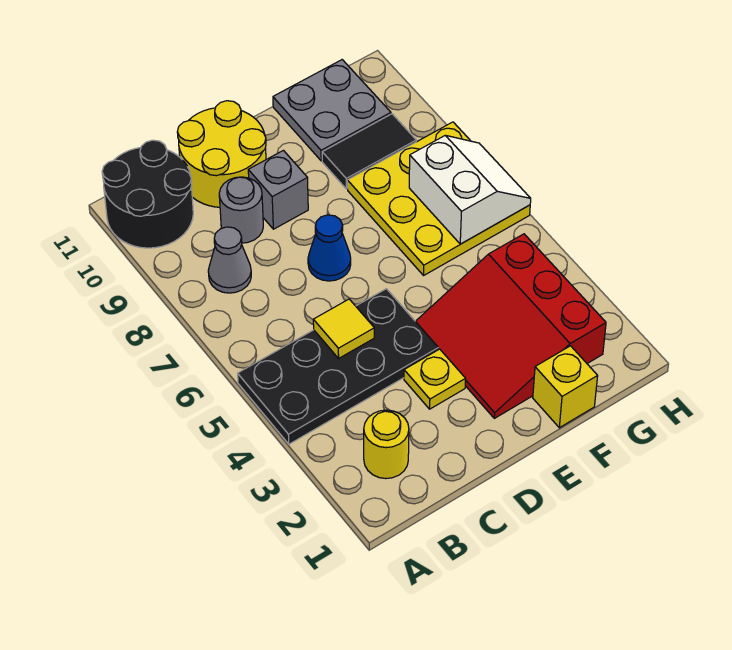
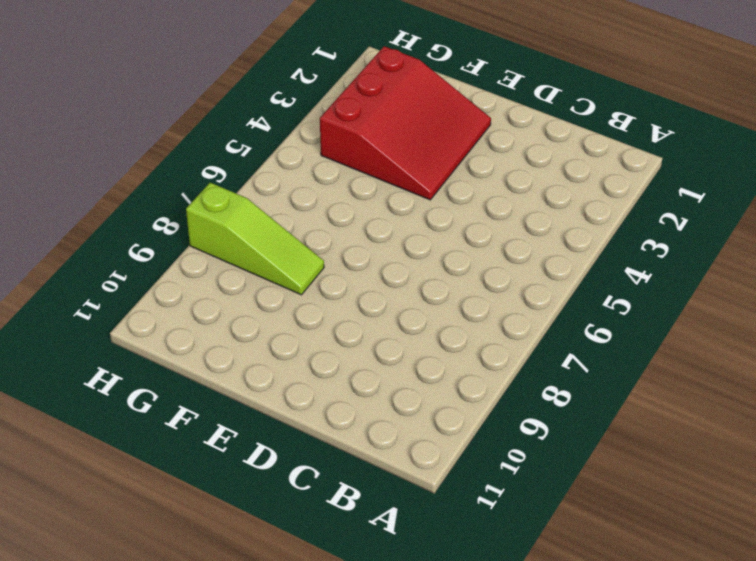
lime 1x3 slope [186,183,324,295] -> yellow 3x3 plate [347,122,530,275]
none -> black 2x4 plate [238,289,438,444]
none -> black 2x2 round brick [102,140,193,248]
none -> yellow 1x1 round brick [364,410,409,479]

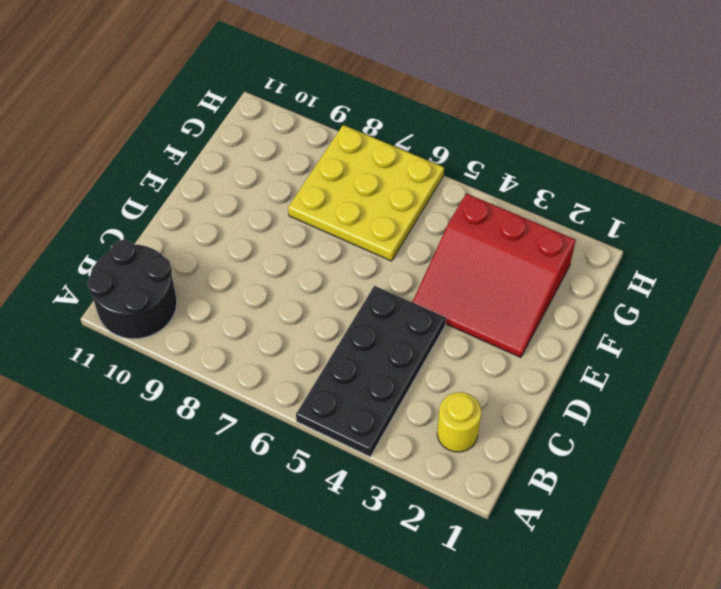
none -> grey 1x1 cone [208,227,251,293]
none -> grey 1x1 round brick [219,177,263,243]
none -> yellow 2x2 round brick [177,101,266,207]

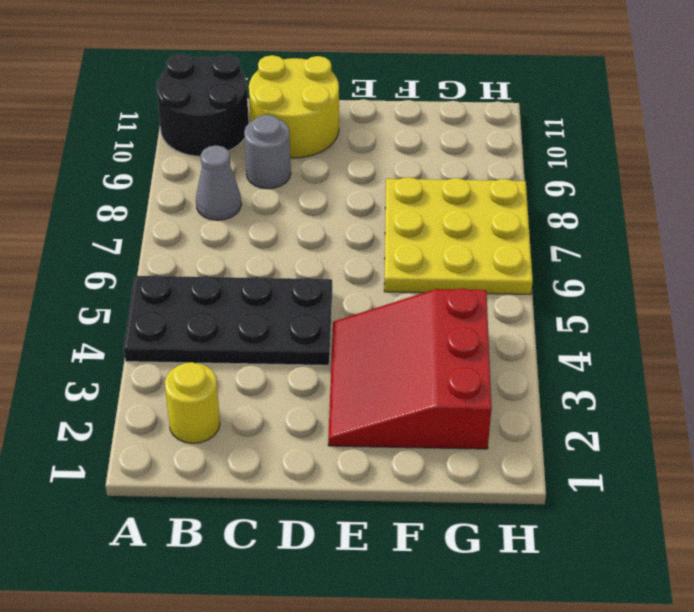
none -> yellow 1x1 plate [404,349,466,409]
none -> blue 1x1 cone [308,215,351,281]
none -> grey 1x1 brick [248,150,308,229]

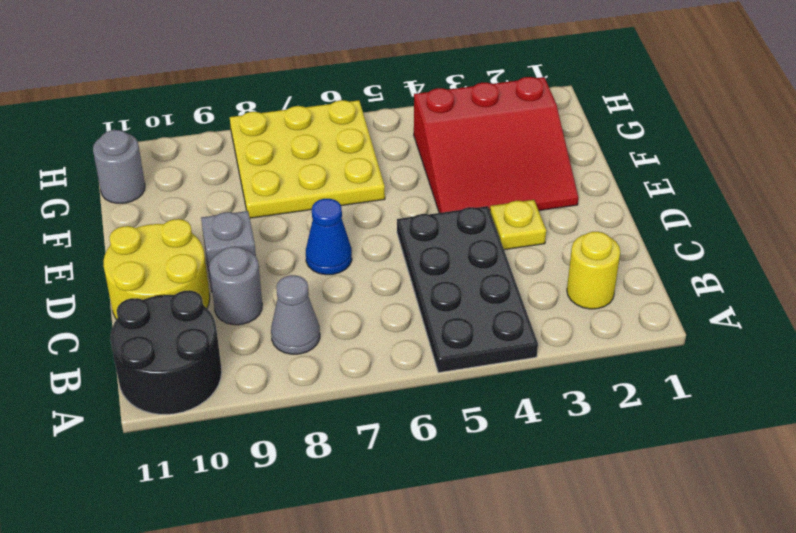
grey 1x1 round brick [93,130,145,203] -> grey 2x2 plate [273,60,391,161]
none -> yellow 1x1 brick [533,346,598,428]
none -> black 1x2 tile [322,114,416,189]
none -> yellow 1x1 tile [313,299,374,358]

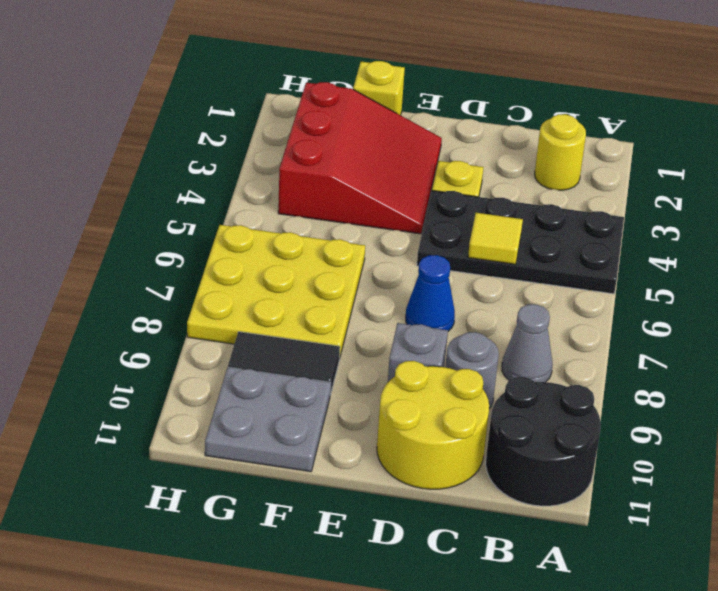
none -> white 2x2 slope [409,135,531,244]

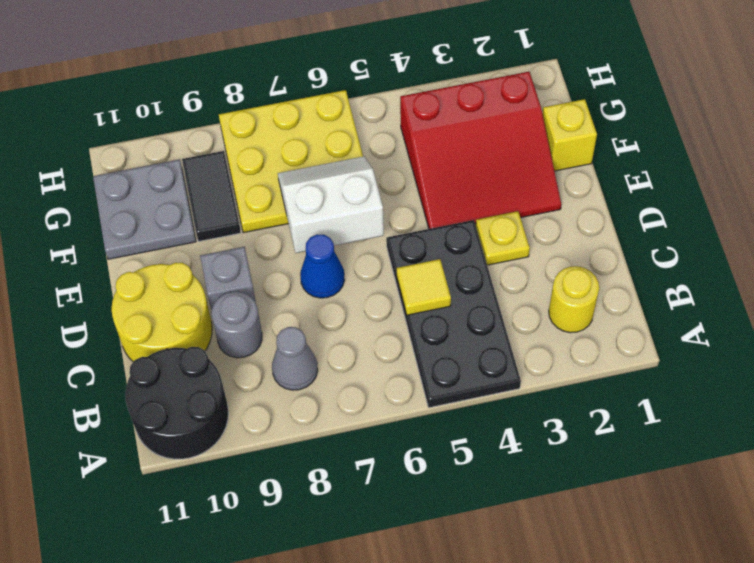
white 2x2 slope [278,156,384,253] -> white 2x2 slope moved to [409,135,531,244]

